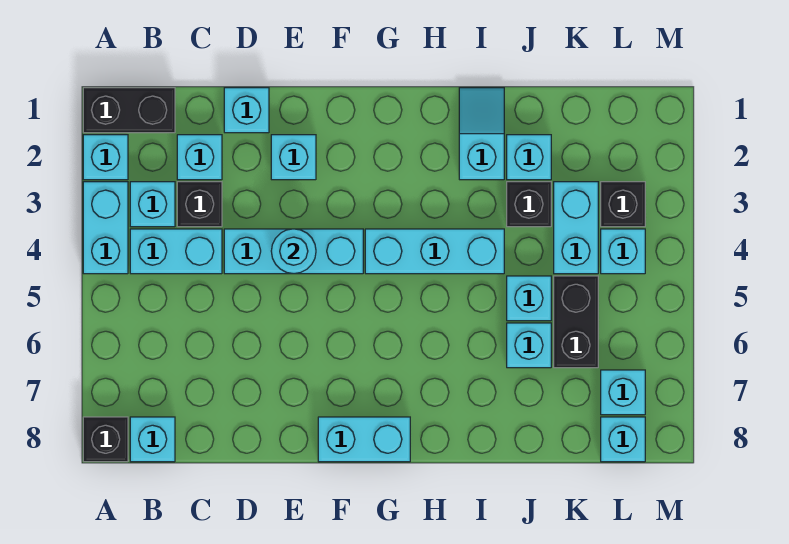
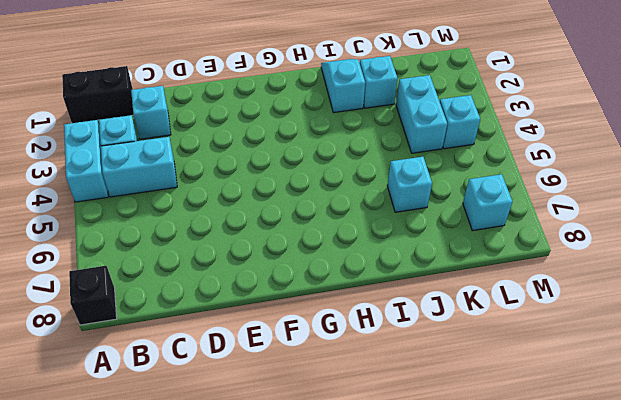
none -> cyan 1x1 brick [83,135,128,180]
none -> cyan 1x1 brick [130,417,175,462]
none -> black 1x1 brick [177,182,222,227]

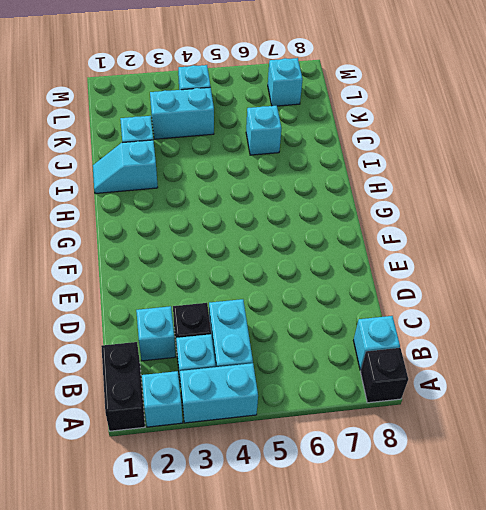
none -> cyan 1x1 brick [224,88,269,133]
none -> cyan 1x3 brick [224,229,363,274]
none -> cyan 1x1 brick [271,135,316,180]

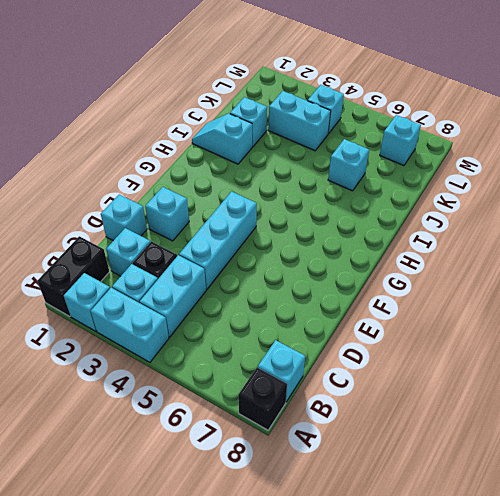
none -> cyan 1x2 brick [318,417,410,462]
none -> cyan 1x3 brick [365,229,504,274]
none -> black 1x1 brick [507,182,551,227]

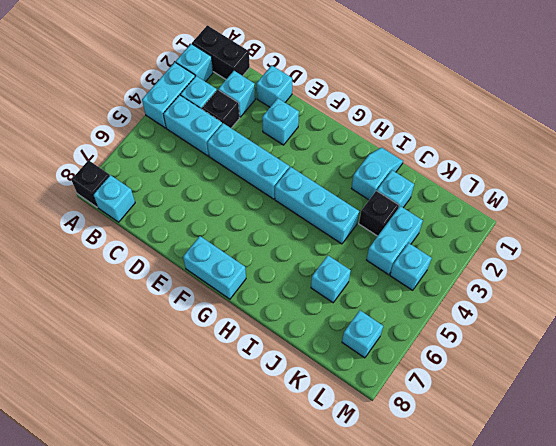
none -> cyan 1x1 brick [507,276,551,321]
none -> black 1x2 brick [554,276,598,368]
none -> black 1x1 brick [601,182,645,227]

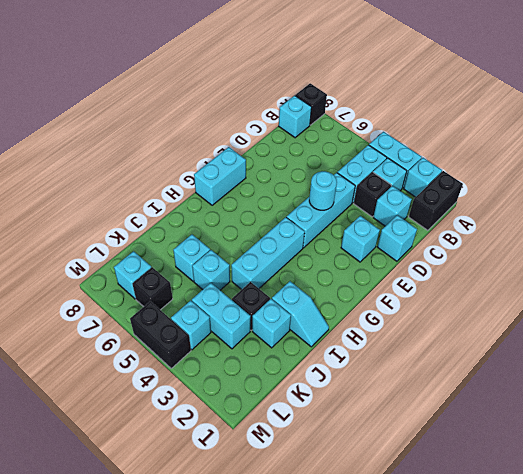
black 1x1 brick [132,267,173,310] -> black 1x1 brick moved to [601,182,645,227]
black 1x2 brick [130,301,191,368] -> black 1x2 brick moved to [554,276,598,368]
none -> cyan 1x1 brick [601,417,645,462]

